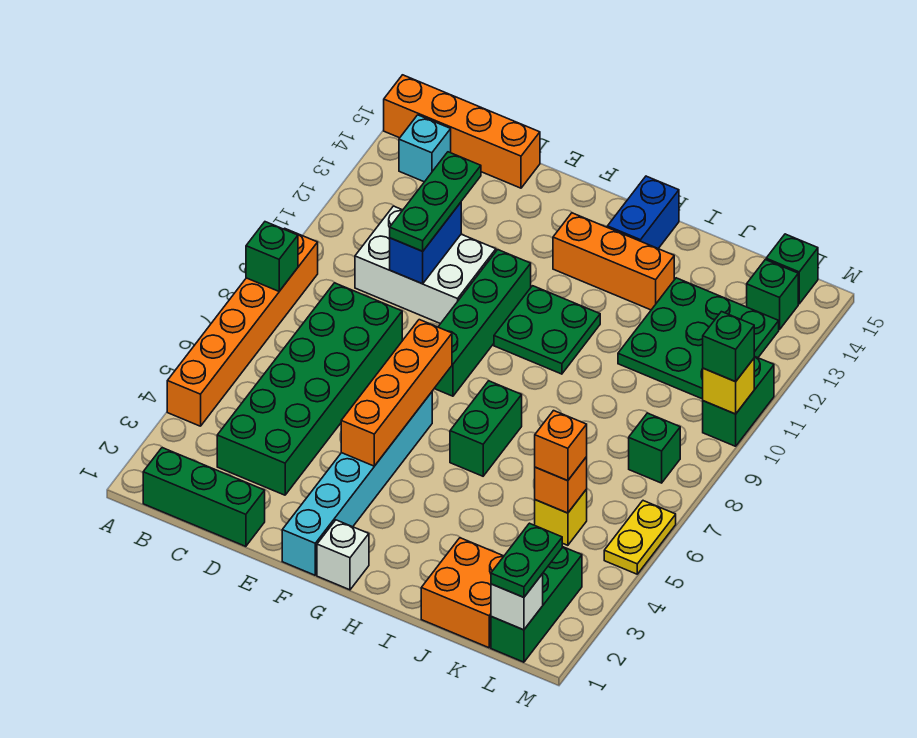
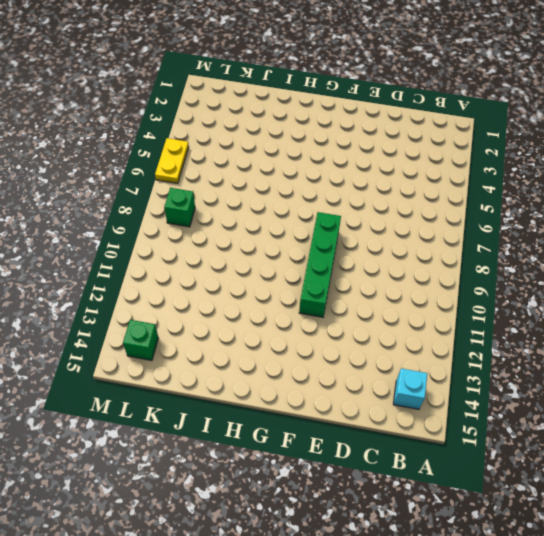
none -> orange 1x6 brick [167,228,318,426]
none -> orange 1x4 brick [384,75,540,188]
none -> green 1x3 brick [143,448,265,546]
none -> green 2x6 brick [217,283,402,495]

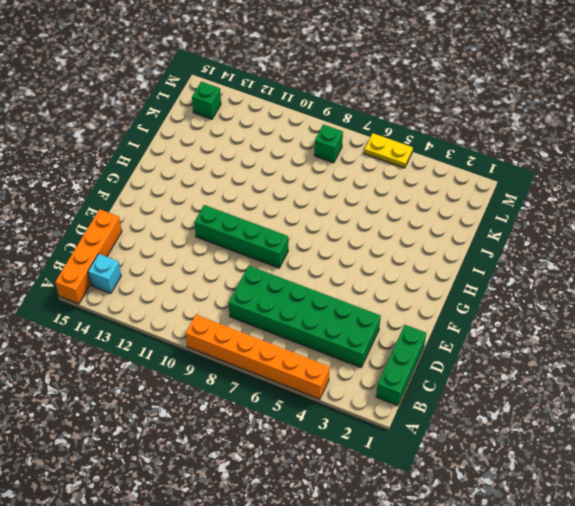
none -> white 2x3 brick [355,206,496,324]
none -> cyan 1x6 brick [282,392,432,575]
none -> white 1x1 brick [317,520,369,590]
none -> green 2x2 plate [494,286,600,374]

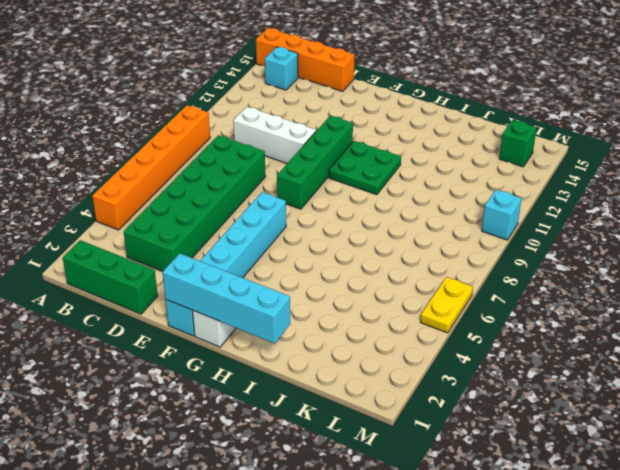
white 1x3 brick [233,107,316,163] -> white 2x3 brick [355,206,496,324]
cyan 1x4 brick [163,253,290,344] -> none
cyan 1x1 brick [482,190,521,240] -> green 1x2 brick [703,356,774,446]
none -> orange 1x3 brick [553,213,674,310]
none -> green 1x2 brick [450,381,522,476]
none -> blue 1x2 brick [607,176,679,249]
none -> orange 2x2 brick [421,538,504,648]

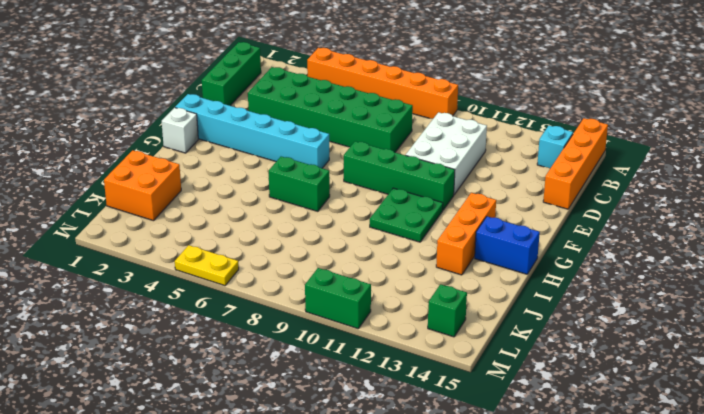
none -> green 3x3 plate [618,278,779,399]
none -> yellow 1x1 brick [535,489,587,545]
none -> green 1x3 brick [491,547,582,662]
none -> green 1x1 brick [629,413,680,483]

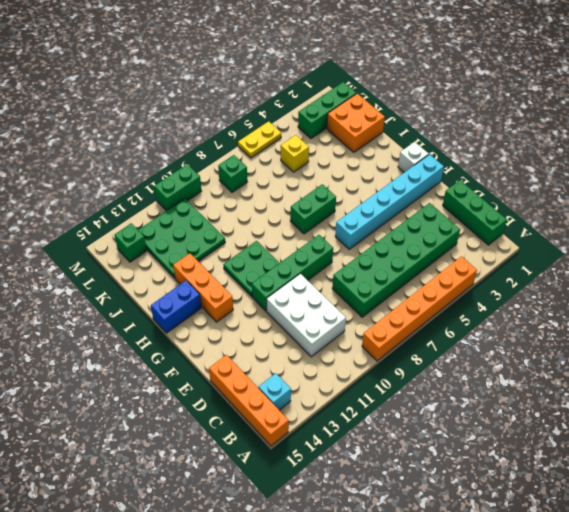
none -> green 1x1 brick [766,234,818,304]
none -> green 1x1 brick [246,222,298,291]
none -> blue 1x2 brick [390,202,461,284]
none -> orange 1x4 brick [341,320,452,466]

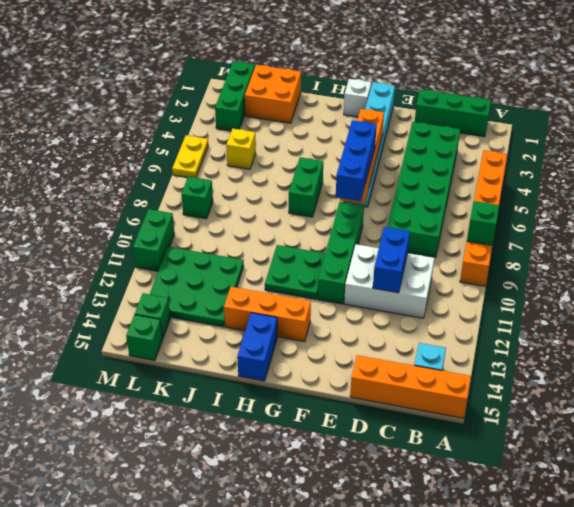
blue 1x3 brick [336,120,377,201] -> none
none -> orange 1x1 brick [535,457,587,513]
none -> white 1x1 brick [491,574,543,630]
none -> yellow 1x1 brick [703,359,754,414]
none -> green 1x3 plate [390,152,481,251]

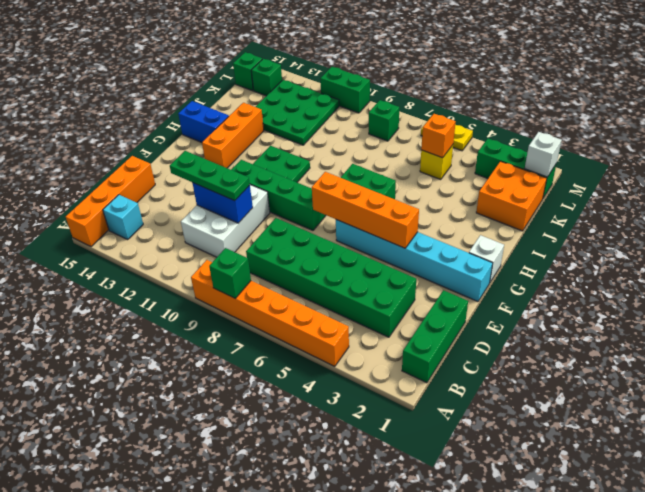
none -> yellow 1x1 brick [703,359,754,414]
none -> orange 1x1 brick [535,411,587,481]
none -> green 1x2 plate [491,523,562,597]
none -> green 1x1 brick [703,312,754,382]

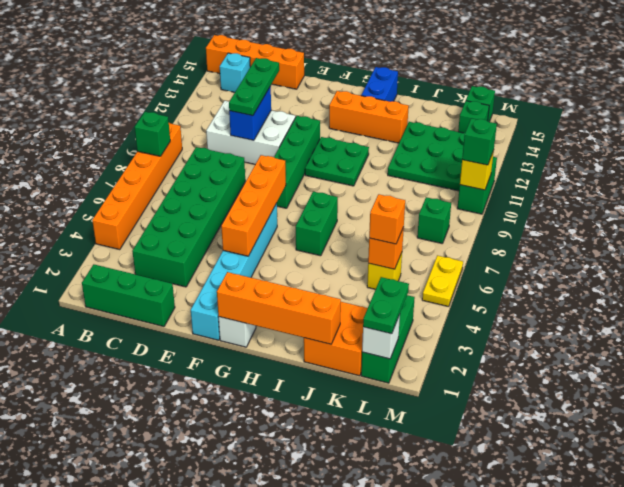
orange 1x4 brick [217,272,341,344] -> none

